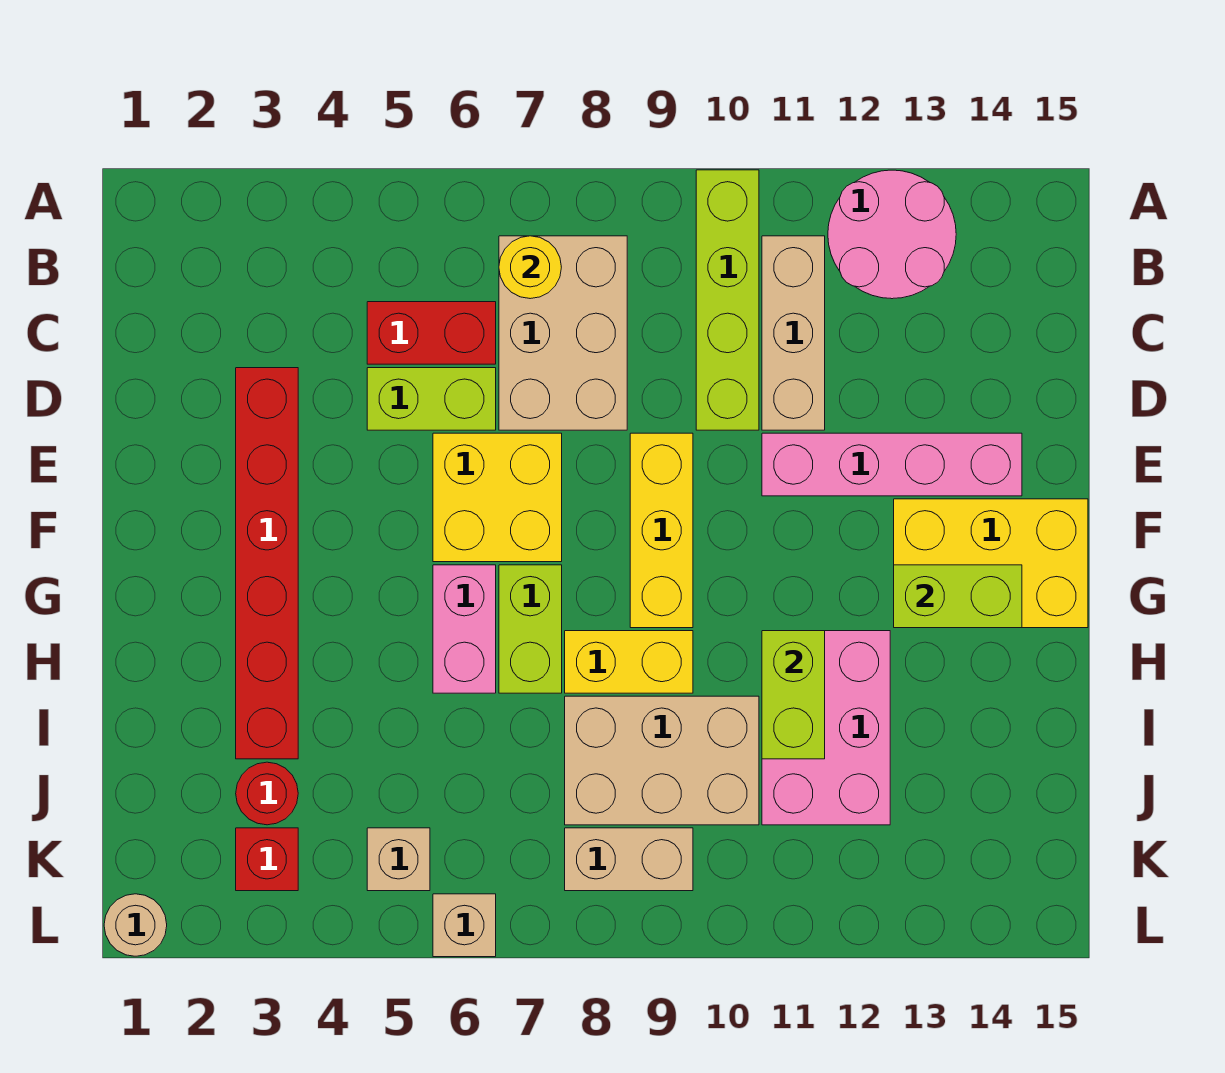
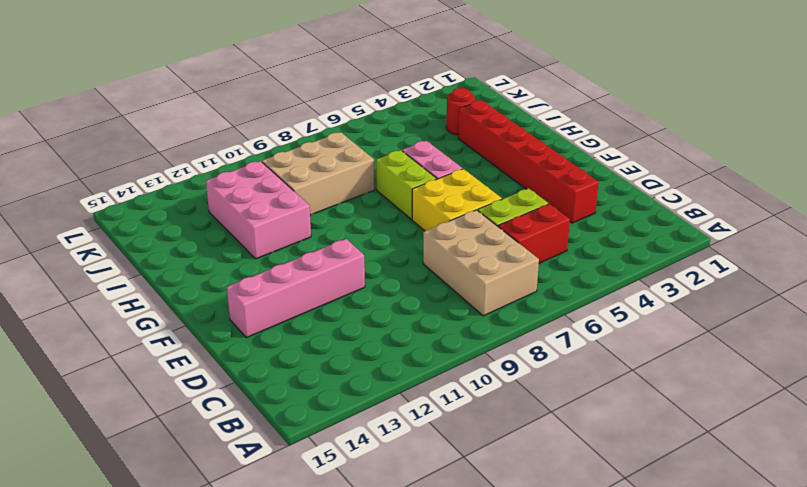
none -> lime 1x4 brick [696,170,759,430]
none -> pink 2x2 round brick [828,170,956,299]
none -> tan 1x3 brick [762,236,825,430]

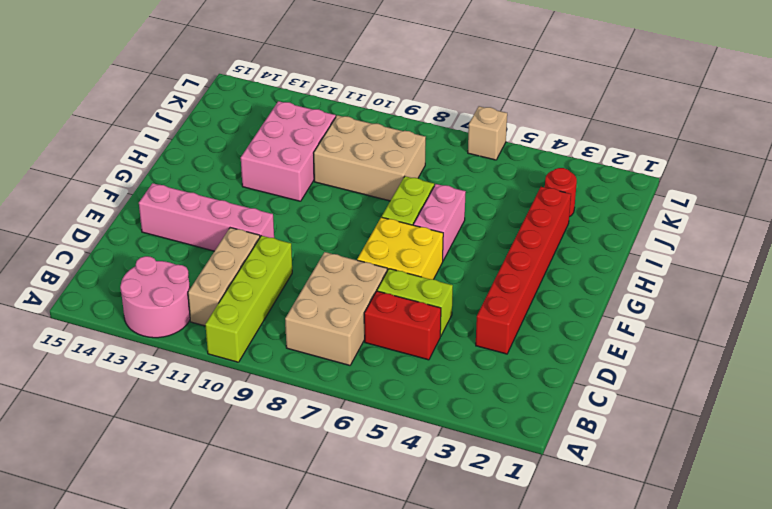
none -> yellow 1x3 brick [630,433,693,628]
none -> yellow 2x3 brick [894,499,1088,628]
none -> yellow 1x2 brick [565,631,693,693]

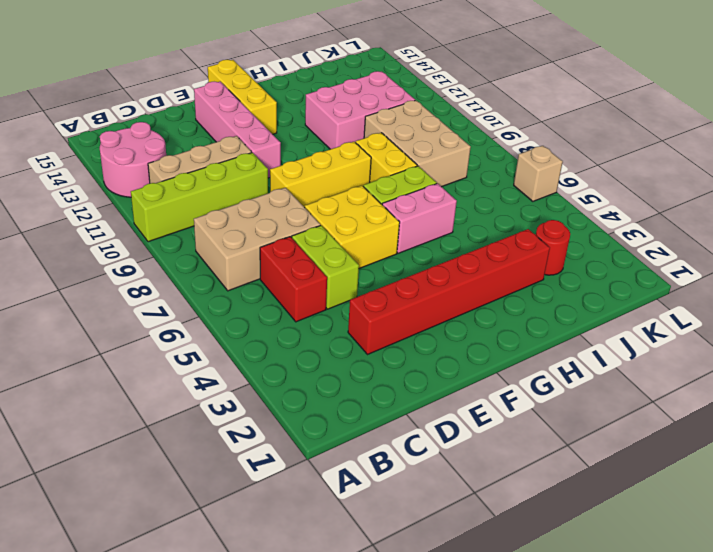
yellow 1x3 brick [208,60,277,134] -> yellow 2x3 brick [894,499,1088,628]
none -> red 1x1 brick [236,828,298,891]
none -> tan 1x1 brick [367,828,430,891]
none -> tan 1x2 brick [565,828,693,891]

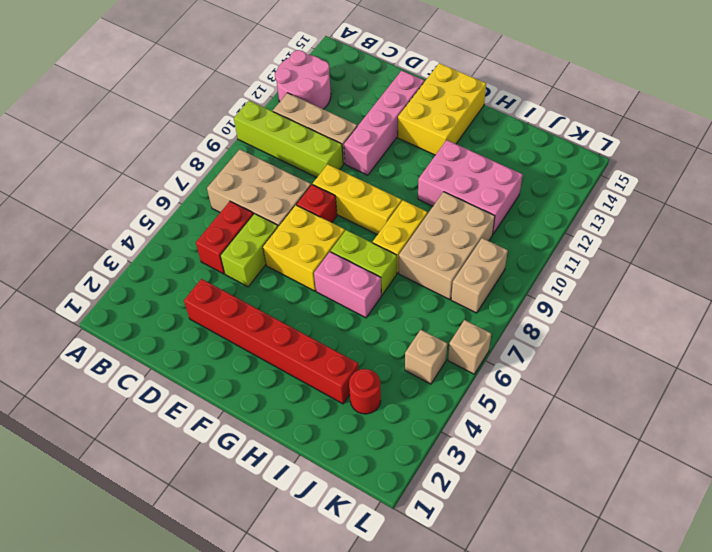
red 1x1 brick [296,184,337,223] -> red 1x1 brick moved to [236,828,298,891]
none -> tan 1x1 round brick [104,894,167,956]
none -> yellow 1x1 round brick [499,236,561,299]
none -> lime 1x2 brick [894,565,1022,628]

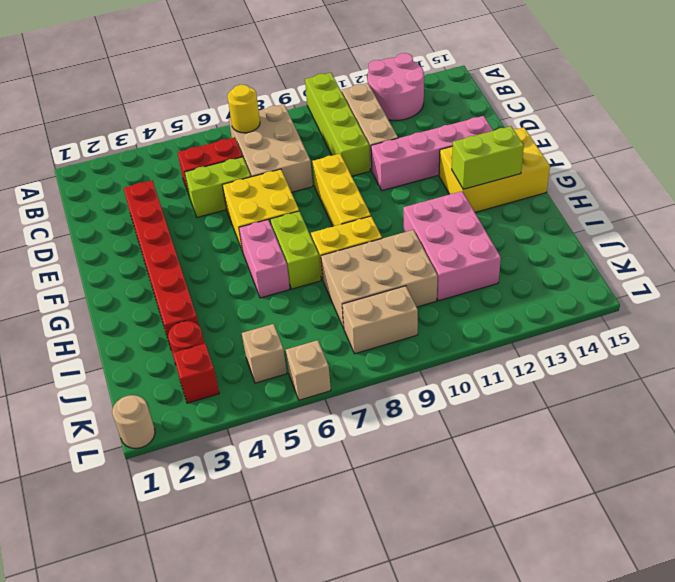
none -> lime 1x2 brick [762,631,825,759]

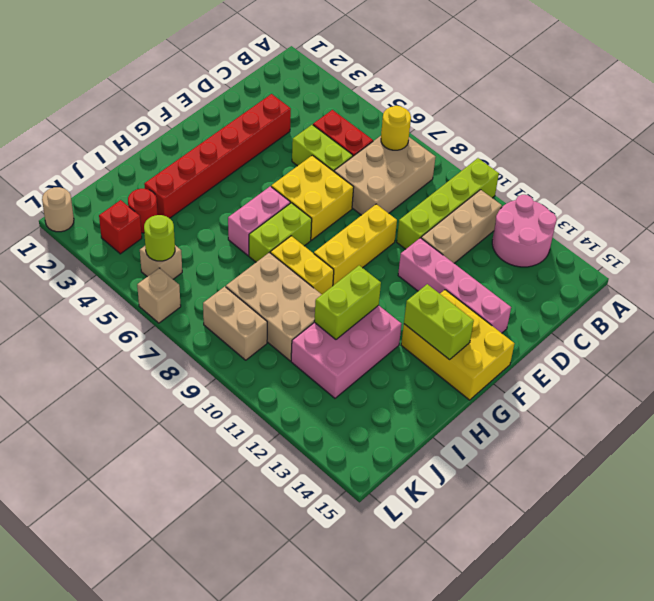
lime 1x1 round brick [144,215,175,261] -> none

